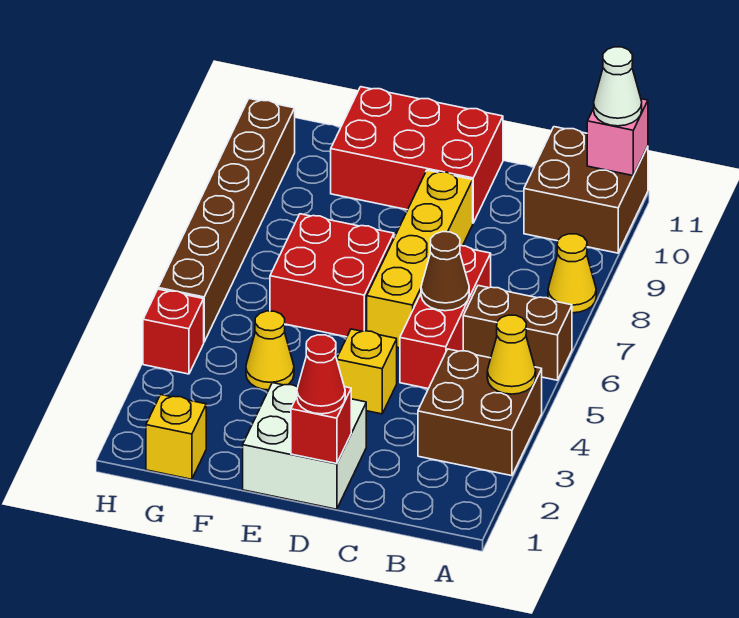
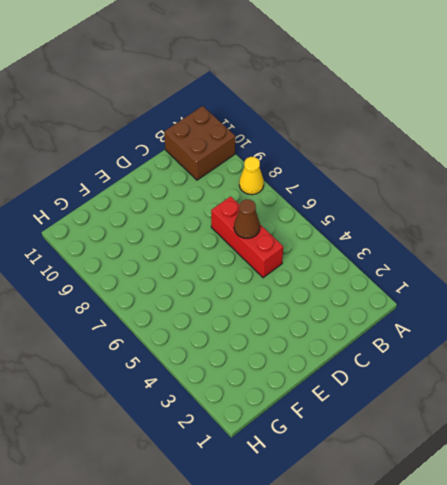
none -> brown 2x2 brick [418,349,542,476]
none -> brown 1x2 brick [463,286,572,380]
none -> white 2x2 brick [243,383,366,509]

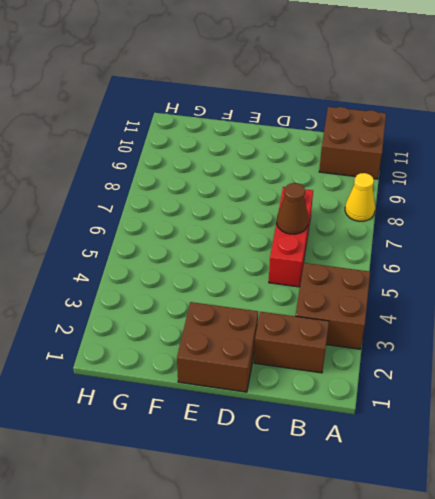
brown 1x2 brick [254,312,329,373] -> brown 1x2 brick moved to [463,286,572,380]
brown 2x2 brick [177,302,258,392] -> white 2x2 brick [243,383,366,509]
none -> yellow 1x1 brick [337,329,397,414]
none -> yellow 1x4 brick [367,170,473,348]
none -> red 2x3 brick [331,87,503,223]

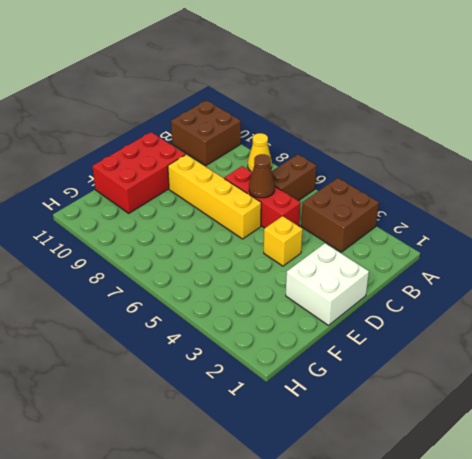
none -> red 2x2 brick [270,214,394,337]
none -> yellow 1x1 cone [246,311,294,390]
none -> yellow 1x1 brick [146,395,206,479]

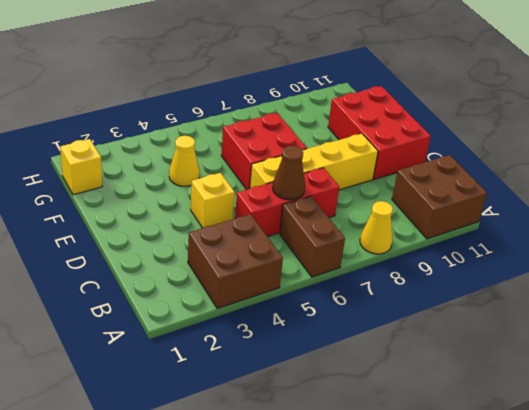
none -> white 2x2 brick [243,383,366,509]
none -> red 1x1 brick [143,289,204,374]
none -> brown 1x6 brick [158,99,295,342]

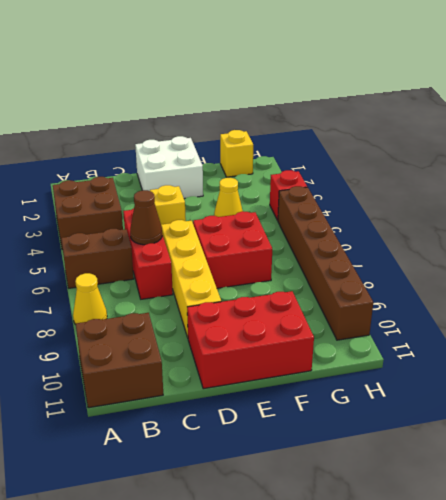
none -> yellow 1x1 cone [487,315,536,394]
none -> pink 1x1 brick [587,99,648,176]
none -> red 1x1 brick [291,387,351,464]

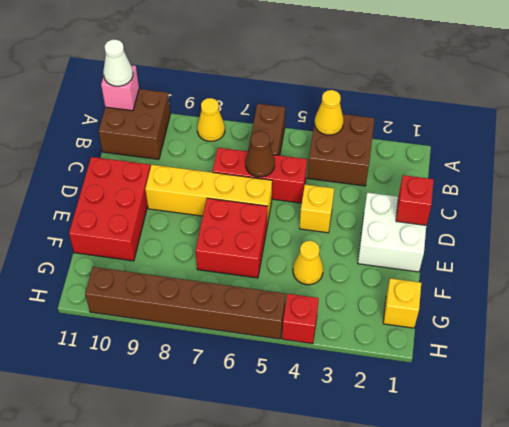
none -> red 1x1 cone [297,335,345,414]

